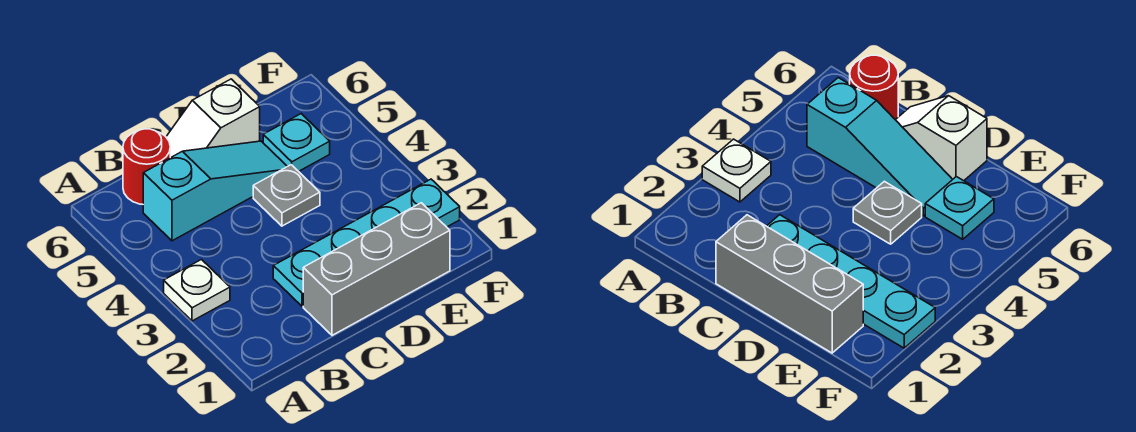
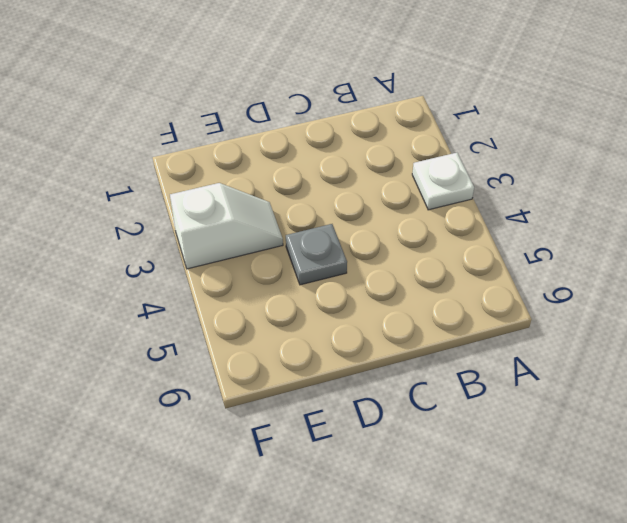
white 1x2 slope [170,183,283,269] -> white 1x2 slope moved to [166,79,260,158]
none -> cyan 1x3 slope [143,141,287,241]
none -> red 1x1 round brick [123,129,170,204]

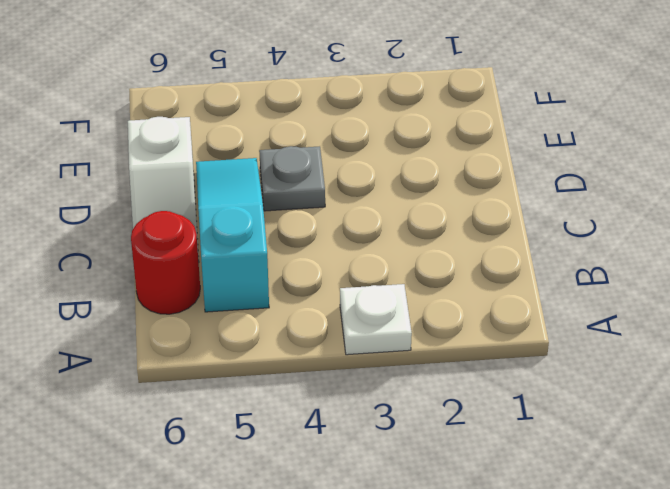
none -> grey 1x3 brick [303,203,450,335]
none -> cyan 1x4 plate [273,179,460,306]

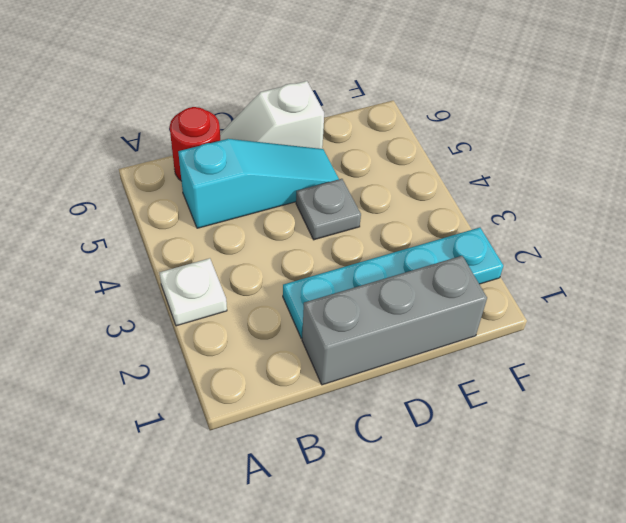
none -> cyan 1x1 plate [263,114,330,171]

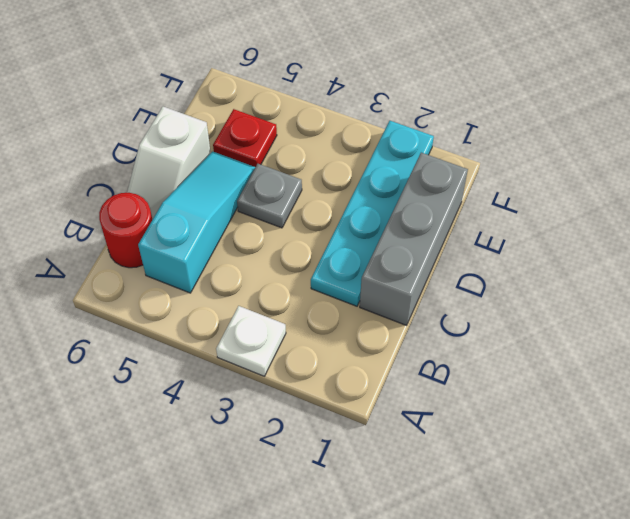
red 1x1 plate [213,109,277,167] -> cyan 1x1 plate [263,114,330,171]

